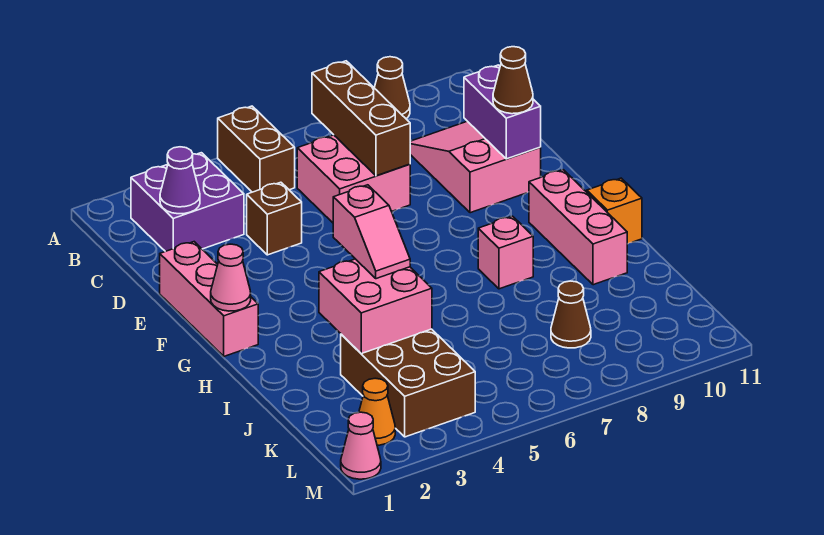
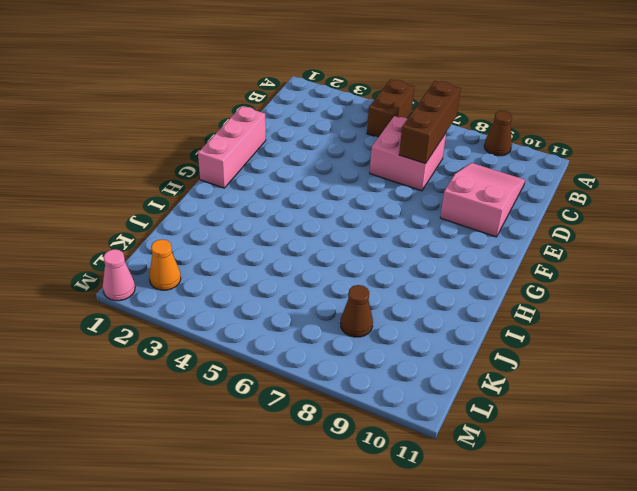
none -> purple 2x2 brick [131,153,244,251]
none -> brown 1x1 brick [247,182,302,255]
none -> pink 1x3 brick [529,170,627,285]

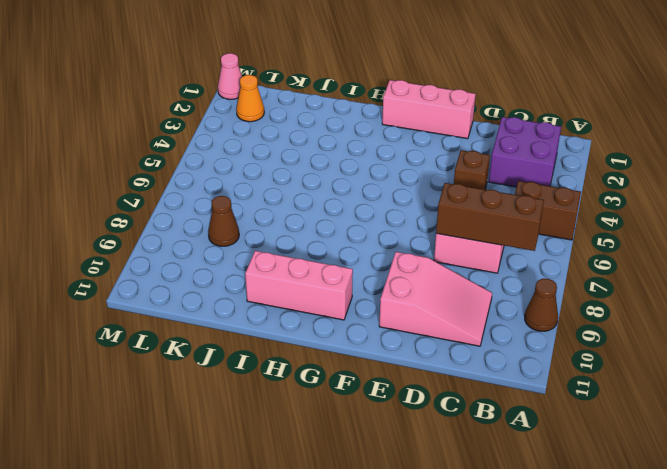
none -> pink 1x1 brick [478,216,533,289]
none -> orange 1x1 brick [587,178,642,244]
none -> brown 2x3 brick [341,329,475,437]

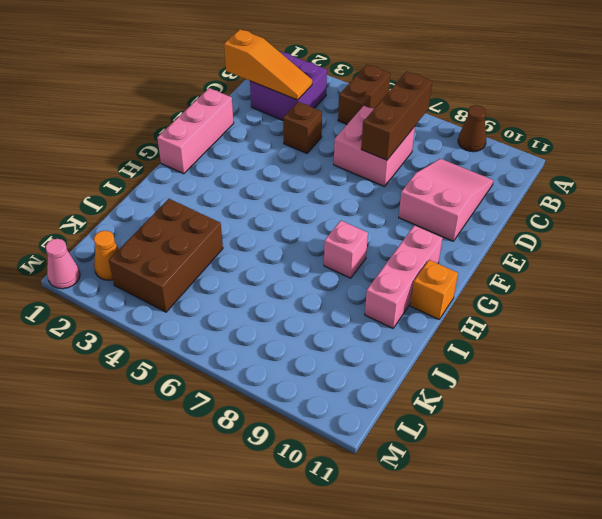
orange 1x3 slope [224,29,312,100] -> purple 1x1 cone [160,147,200,214]
none -> brown 1x1 cone [551,281,591,348]
none -> purple 1x2 brick [464,65,541,159]
none -> pink 1x1 cone [211,244,251,311]

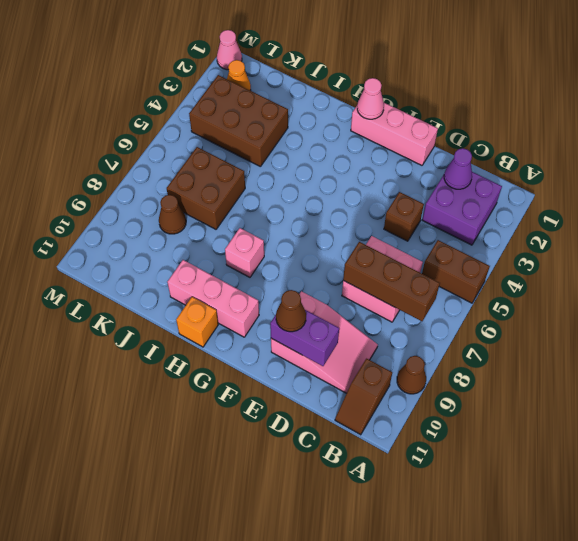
brown 1x2 slope [335,359,392,435] -> none
brown 2x2 brick [167,147,245,229] -> none
none -> pink 2x2 brick [319,259,432,354]
none -> pink 1x2 slope [333,185,410,279]

